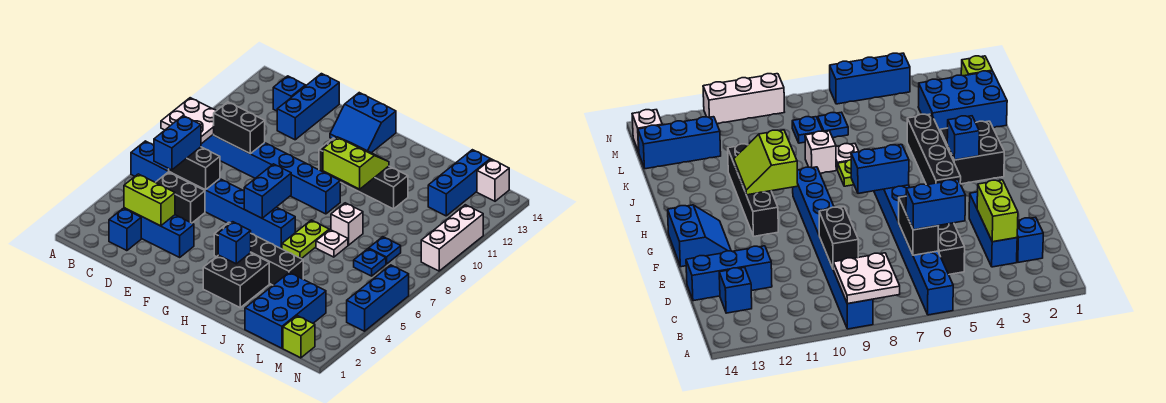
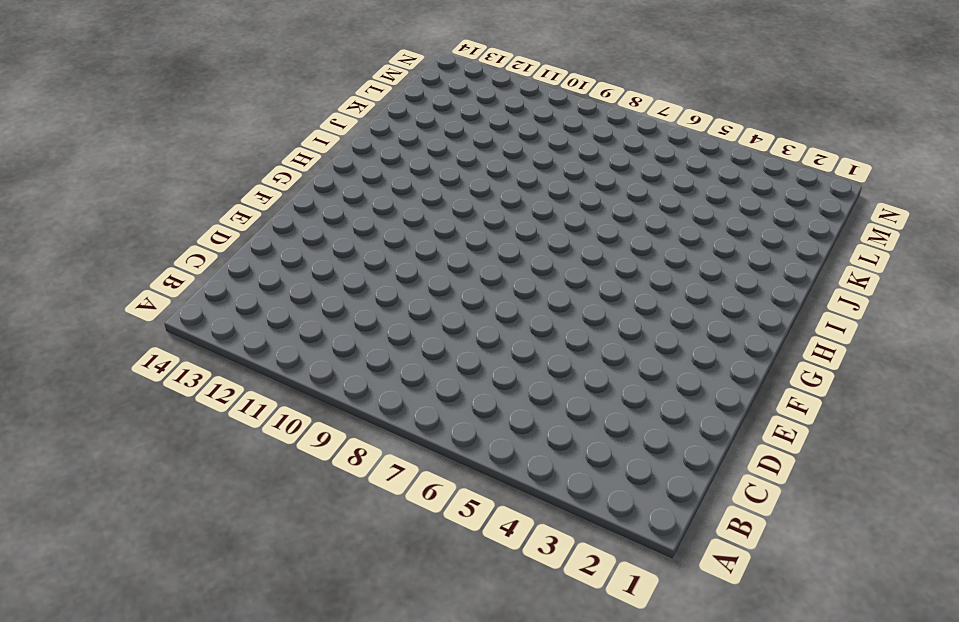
none -> blue 1x8 brick [131,141,295,249]
none -> blue 1x8 brick [201,134,340,214]
none -> blue 1x1 brick [109,208,141,251]
none -> blue 1x3 brick [124,208,194,257]

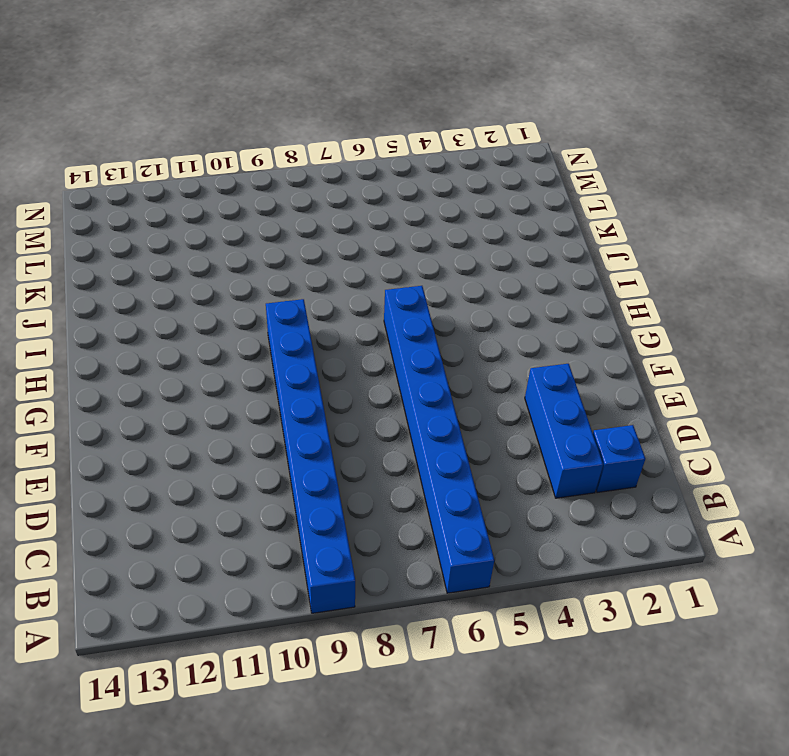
none -> black 1x2 brick [156,172,205,223]
none -> blue 1x1 brick [273,76,306,111]
none -> blue 1x3 brick [277,74,339,140]
none -> blue 2x2 slope [330,93,396,153]

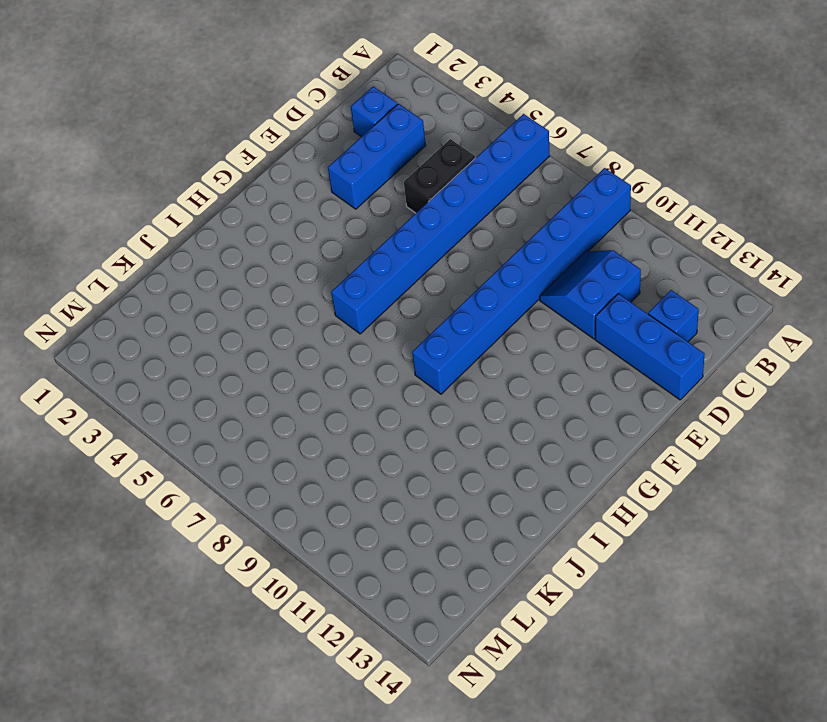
blue 2x2 slope [540,250,641,339] -> blue 2x2 slope moved to [330,93,396,153]
none -> black 1x4 brick [214,222,303,285]
none -> black 1x4 brick [319,138,408,209]
none -> black 2x2 brick [203,253,269,308]
none -> lime 1x2 plate [282,220,329,259]

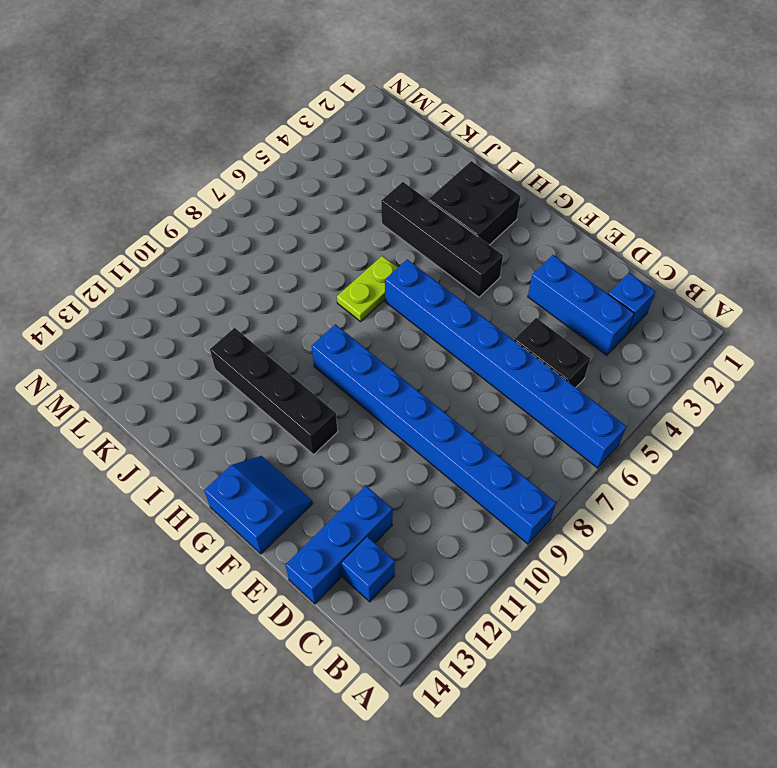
none -> white 1x1 plate [316,230,348,257]
none -> white 1x1 brick [331,203,363,245]
none -> blue 2x3 brick [245,272,326,348]
none -> blue 1x1 plate [354,249,386,276]

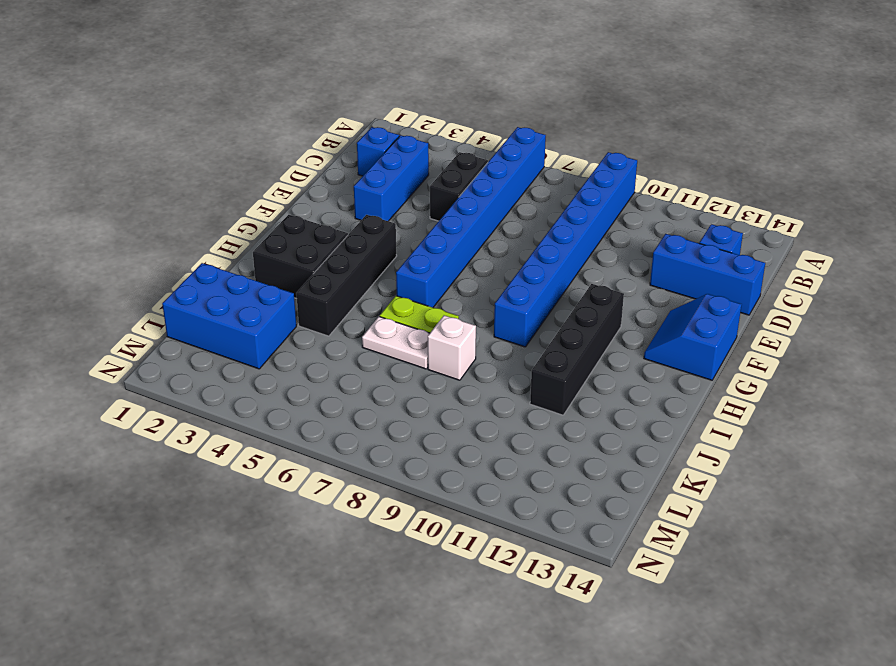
white 1x2 plate [362,317,430,369] -> white 1x1 plate [316,230,348,257]
none -> blue 1x1 plate [354,249,386,276]
none -> blue 1x1 plate [369,237,401,264]
none -> blue 1x3 brick [428,150,490,216]
none -> lime 1x1 brick [283,316,315,358]

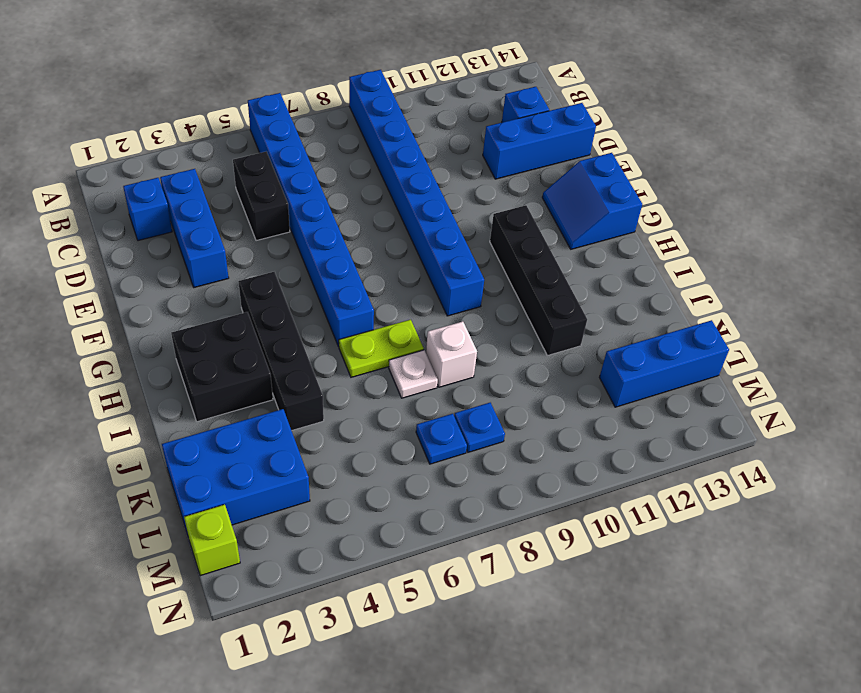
none -> white 1x1 brick [477,159,509,201]
none -> blue 1x3 brick [347,265,409,331]
none -> white 1x3 brick [421,205,483,271]
none -> white 2x2 plate [161,98,216,144]

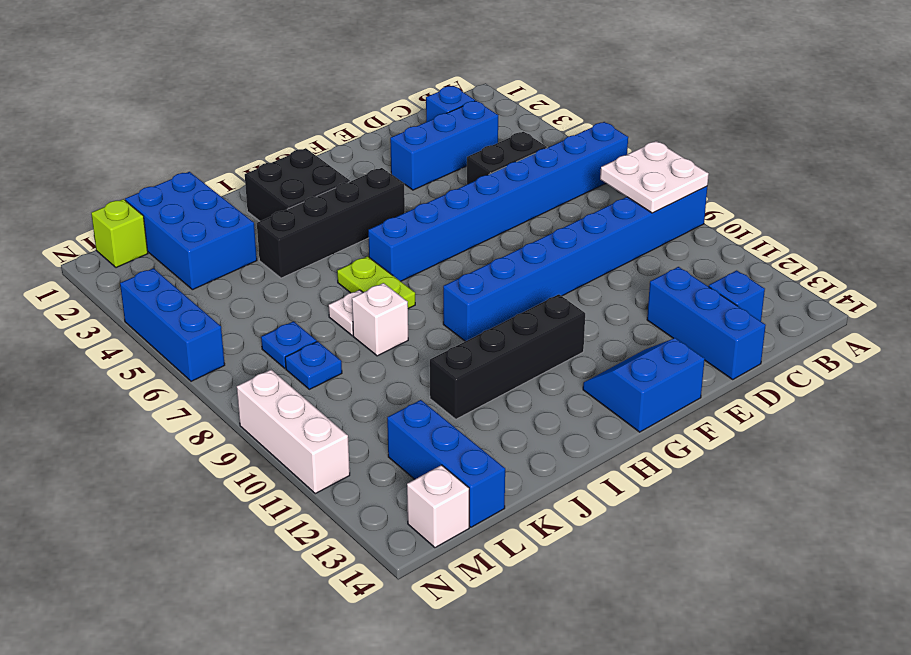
none -> lime 1x2 brick [124,174,175,226]
none -> black 1x2 brick [169,147,220,190]
none -> black 1x2 brick [214,102,265,154]
none -> blue 1x2 brick [244,164,291,218]

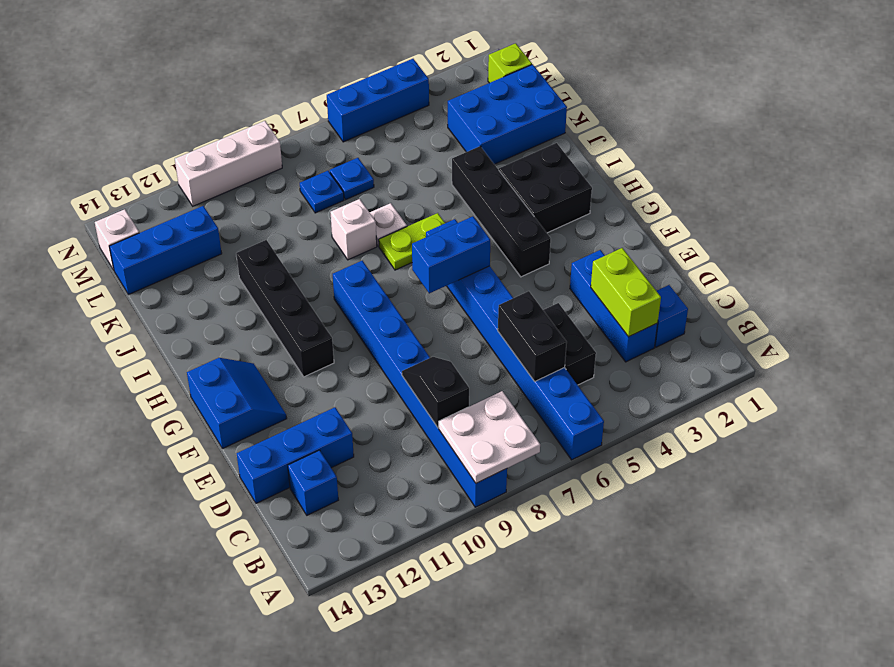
black 1x2 slope [402,357,469,428] -> black 1x2 brick [214,102,265,154]
none -> blue 1x1 brick [218,222,251,264]
none -> lime 2x2 slope [323,137,389,189]
none -> blue 1x2 brick [154,116,201,170]

